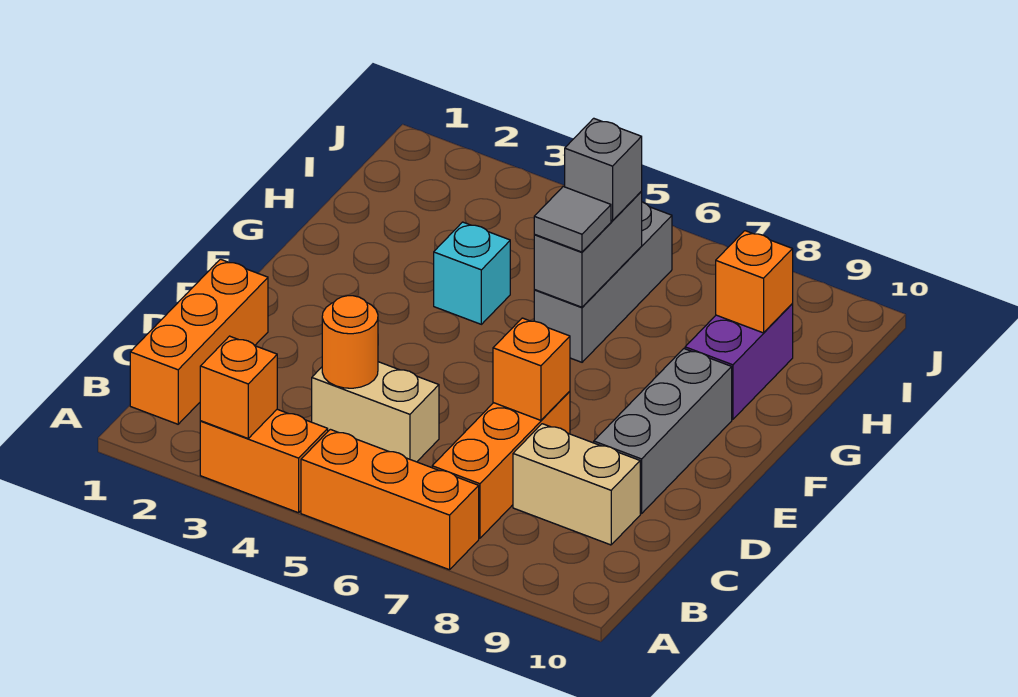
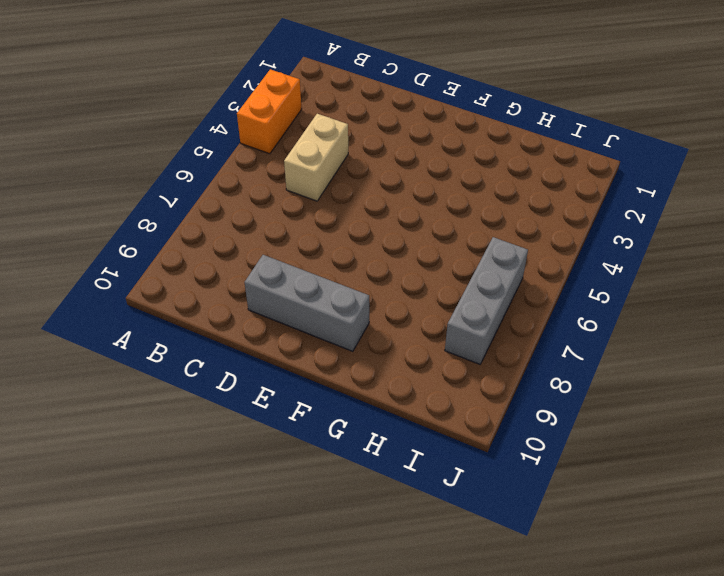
grey 1x3 brick [445,237,528,364] -> grey 1x3 brick turned to [534,202,672,362]
none -> orange 1x3 brick [301,429,479,570]
none -> orange 1x3 brick [130,259,268,424]
none -> orange 1x3 brick [432,391,570,538]

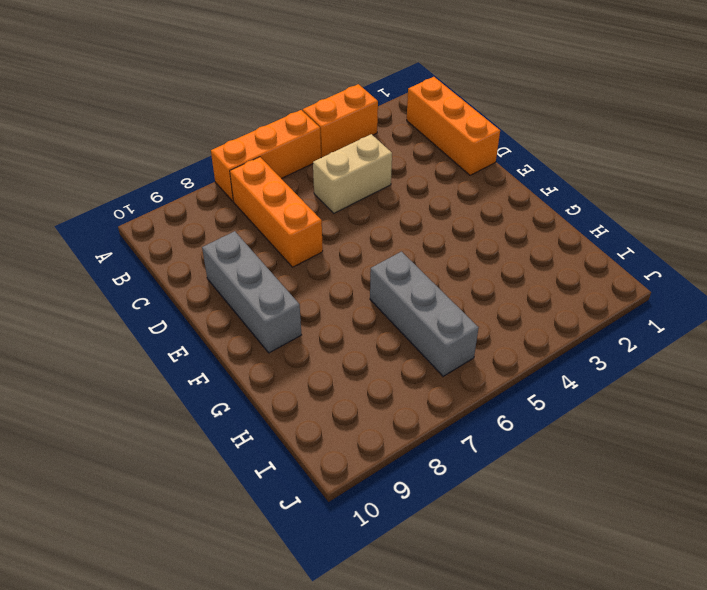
none -> tan 1x2 brick [513,424,640,545]
none -> cyan 1x1 brick [434,222,510,324]
none -> purple 1x2 brick [685,304,793,419]

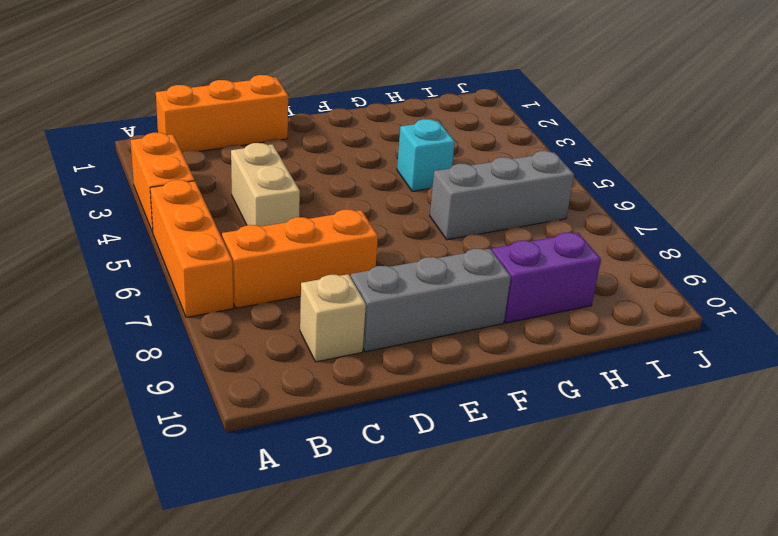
tan 1x1 brick [300,274,366,362] -> tan 1x2 brick [513,424,640,545]
none -> orange 1x1 brick [200,336,277,438]
none -> orange 1x1 round brick [322,296,378,388]
none -> orange 1x1 brick [493,318,570,420]

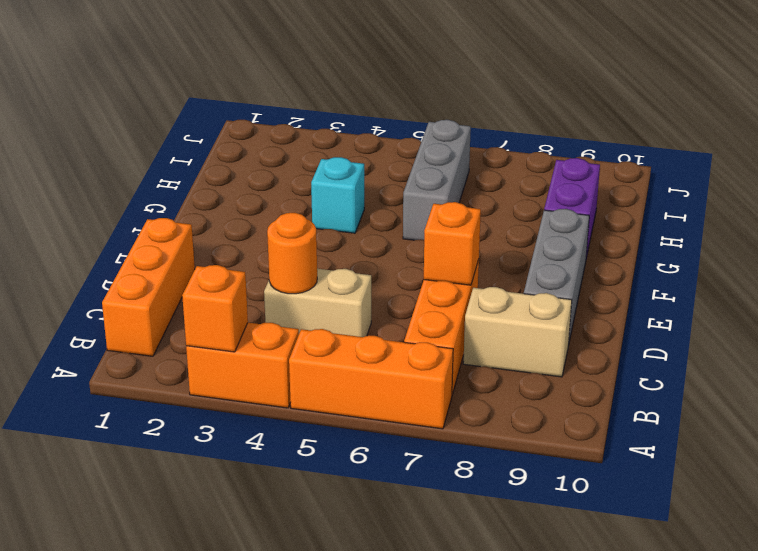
none -> grey 1x2 brick [534,192,642,307]
none -> orange 1x1 brick [716,231,793,333]
none -> grey 1x1 tile [534,186,611,252]

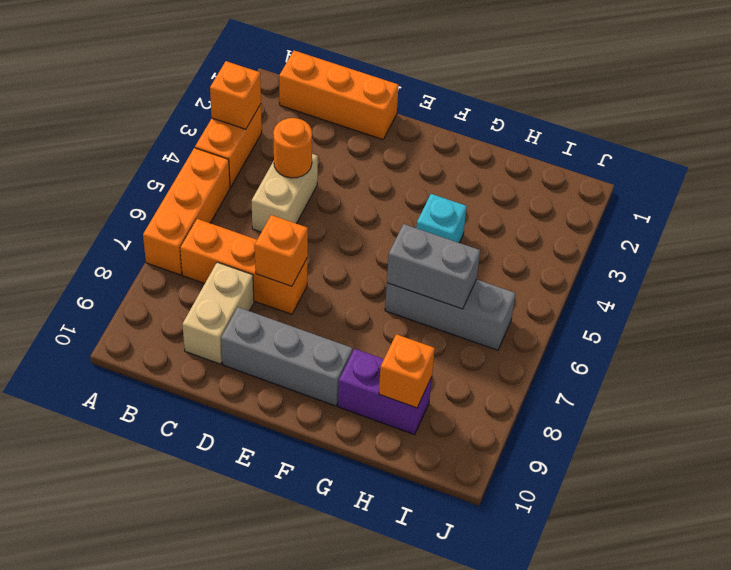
none -> grey 1x1 tile [534,186,611,252]
none -> grey 1x1 brick [565,118,642,221]

